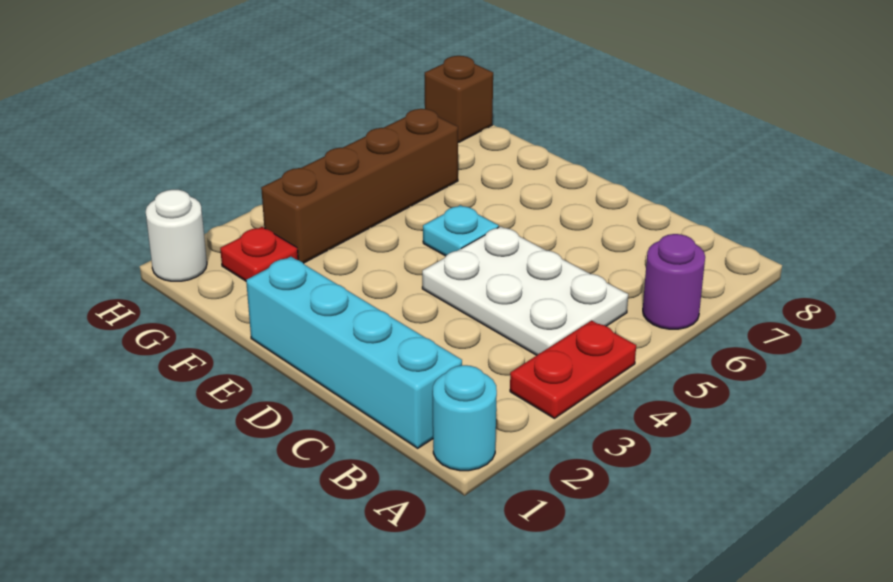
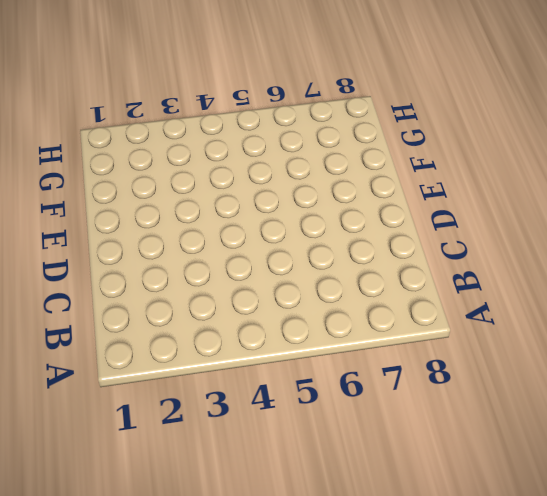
none -> cyan 1x1 round brick [433,365,497,471]
none -> red 1x2 plate [510,321,636,418]

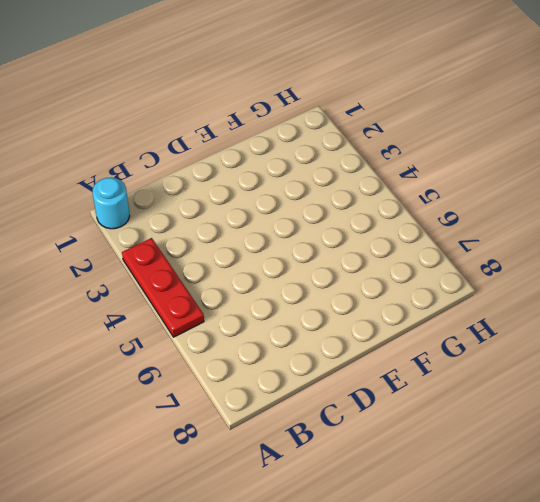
red 1x3 plate [122,238,204,337] -> red 1x2 plate [510,321,636,418]
none -> purple 1x1 round brick [643,234,705,329]
none -> cyan 1x4 brick [246,257,462,448]

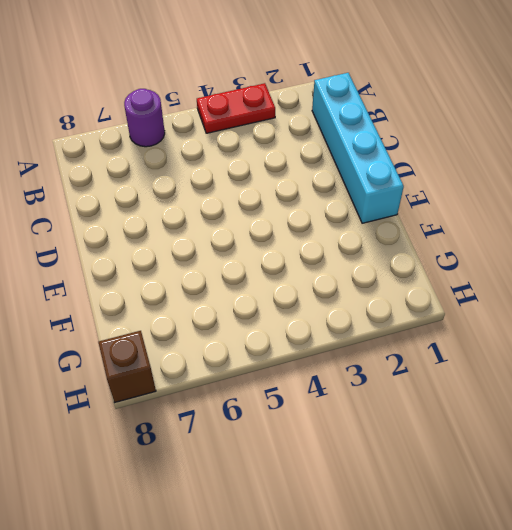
none -> cyan 1x1 round brick [433,365,497,471]
none -> white 2x3 plate [422,226,628,355]

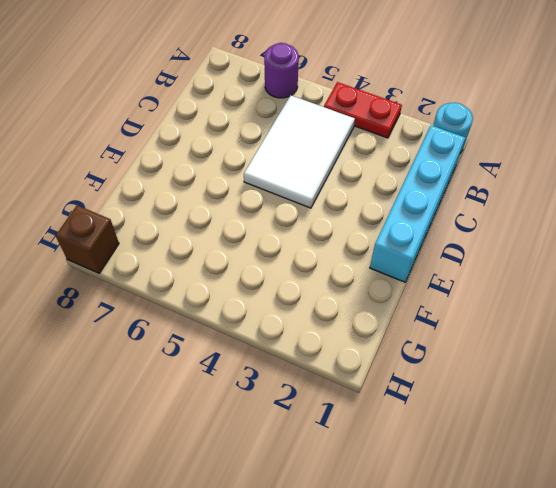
white 2x3 tile [244,95,355,208] -> white 2x3 plate [422,226,628,355]
none -> cyan 1x1 plate [423,205,499,256]
none -> red 1x1 plate [220,227,298,281]

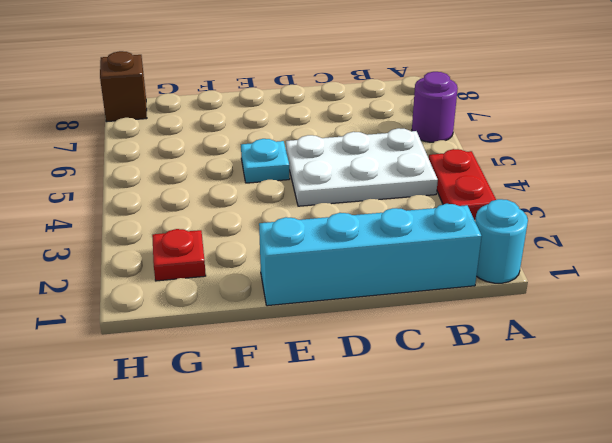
none -> brown 1x4 brick [261,109,458,263]
none -> white 1x1 round brick [146,190,207,281]

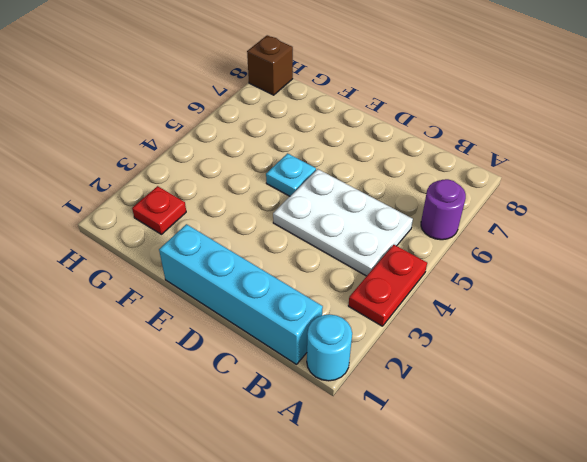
none -> brown 1x4 brick [261,109,458,263]
none -> white 1x1 round brick [146,190,207,281]

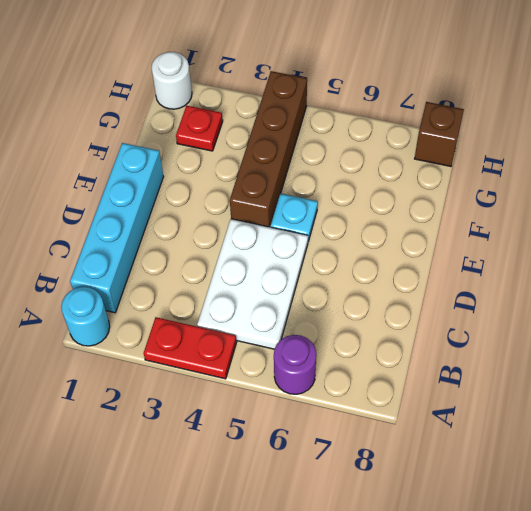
brown 1x4 brick [230,71,307,227] -> brown 1x4 brick turned to [261,109,458,263]

